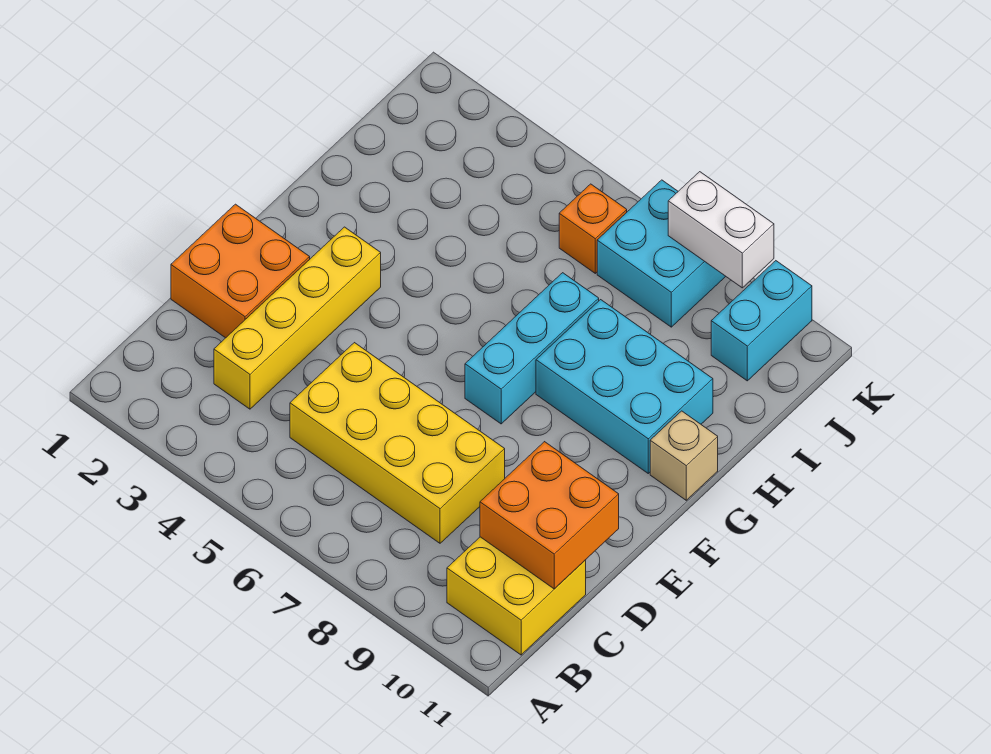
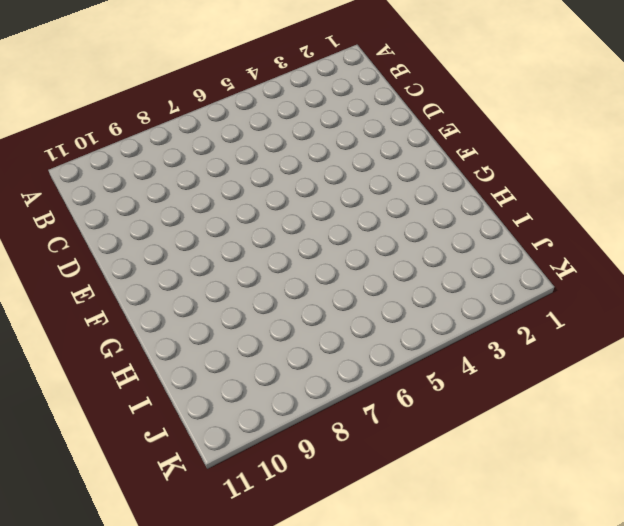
none -> yellow 2x2 brick [447,537,586,655]
none -> yellow 1x4 brick [214,227,381,409]
none -> yellow 2x4 brick [290,343,505,543]

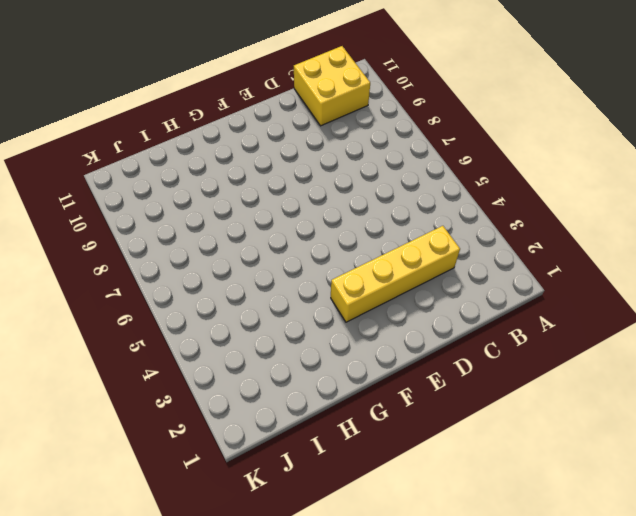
none -> yellow 2x4 brick [290,343,505,543]
none -> orange 2x2 brick [171,204,310,338]
none -> cyan 1x3 brick [465,273,599,424]

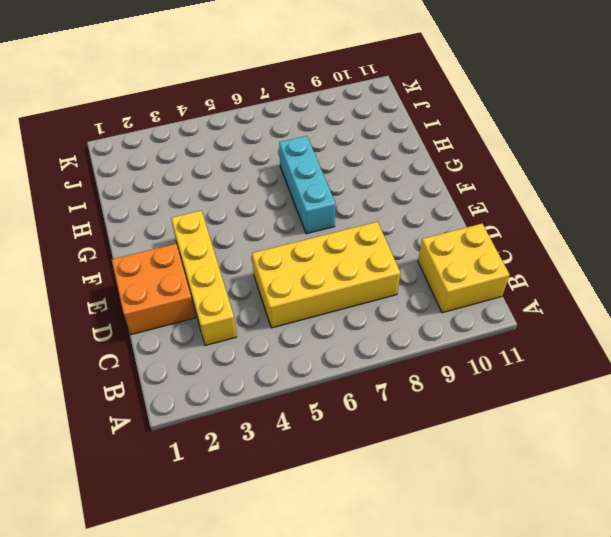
none -> cyan 2x3 brick [536,300,713,473]
none -> tan 1x1 brick [650,411,718,500]
none -> orange 1x1 brick [559,184,627,273]

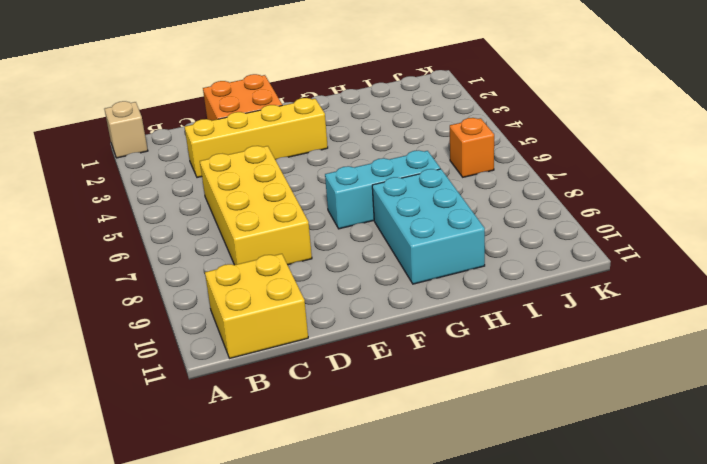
tan 1x1 brick [105,101,148,158] -> tan 1x1 brick moved to [650,411,718,500]
none -> cyan 2x2 brick [597,180,726,327]
none -> cyan 1x2 brick [711,261,812,381]
none -> orange 2x2 brick [480,442,619,589]

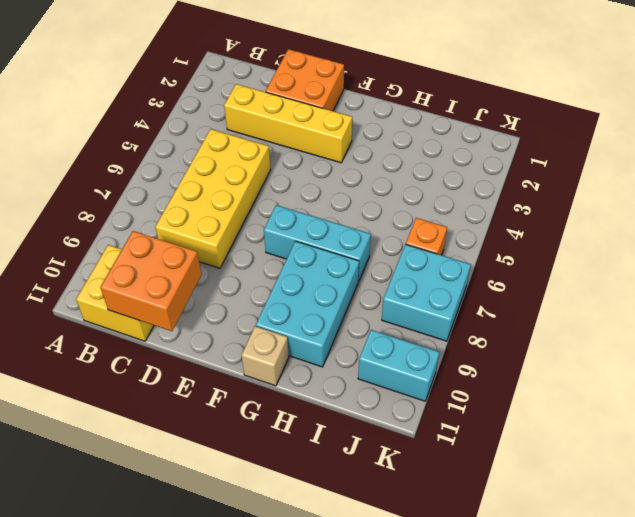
none -> white 1x2 brick [668,172,774,288]

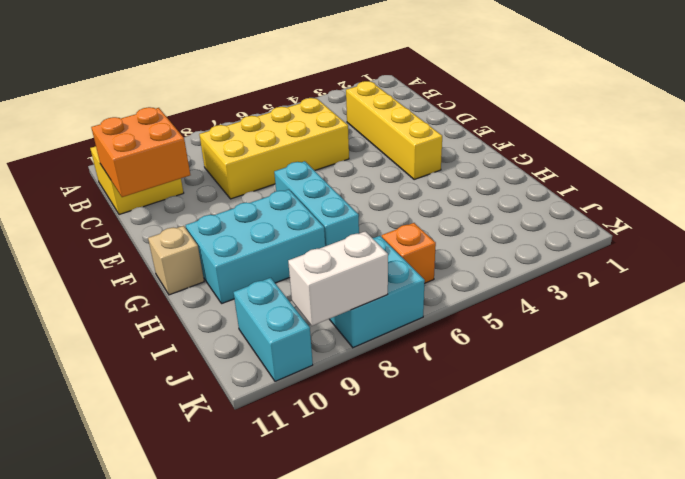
none -> orange 2x2 brick [171,204,310,338]

